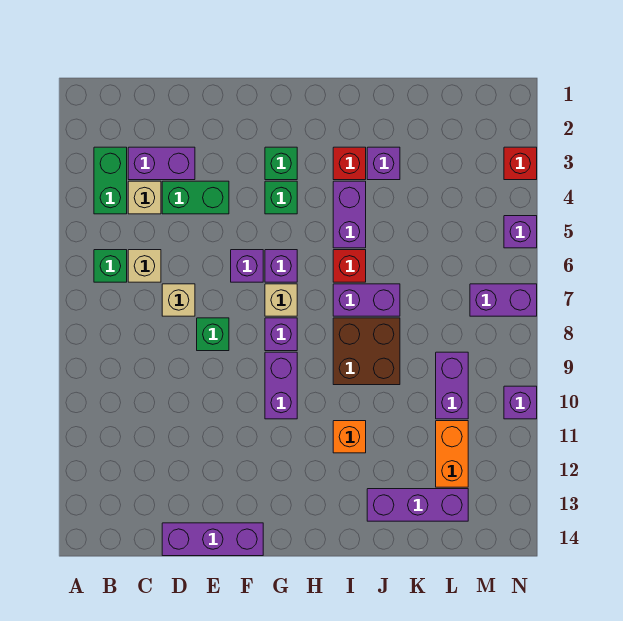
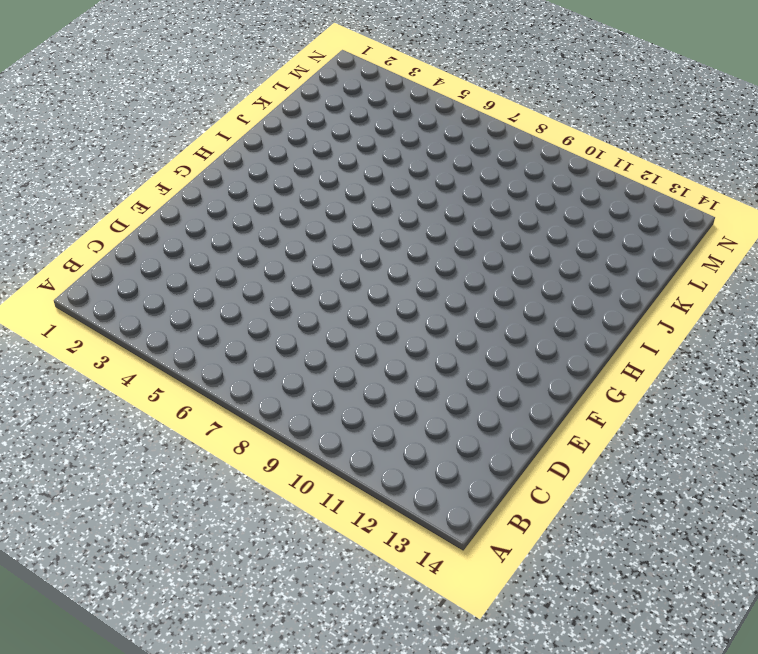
none -> green 1x2 brick [94,147,127,214]
none -> green 1x1 brick [94,250,127,282]
none -> purple 1x2 brick [128,147,195,180]
none -> tan 1x1 brick [128,181,161,214]

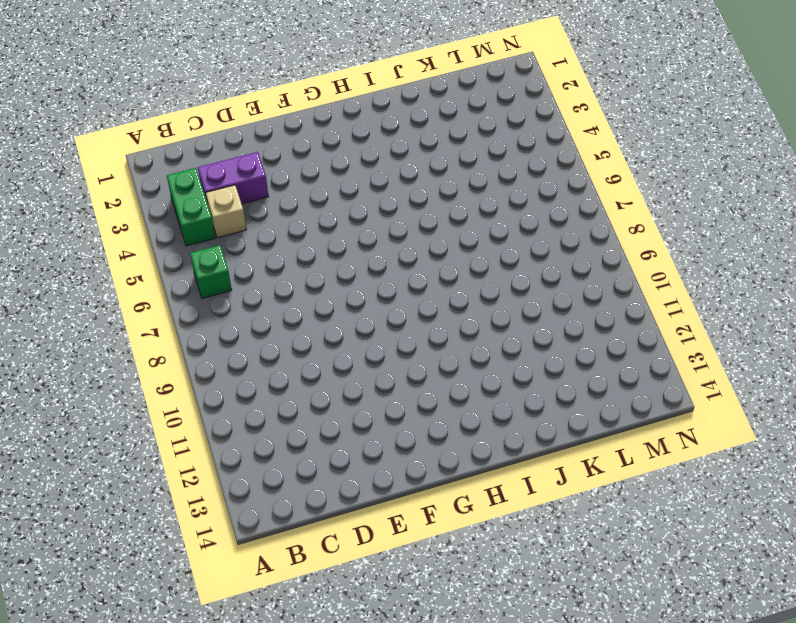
none -> tan 1x1 brick [128,250,161,282]
none -> green 1x2 brick [162,181,229,214]
none -> tan 1x1 brick [162,284,195,316]
none -> purple 1x3 brick [162,523,263,556]

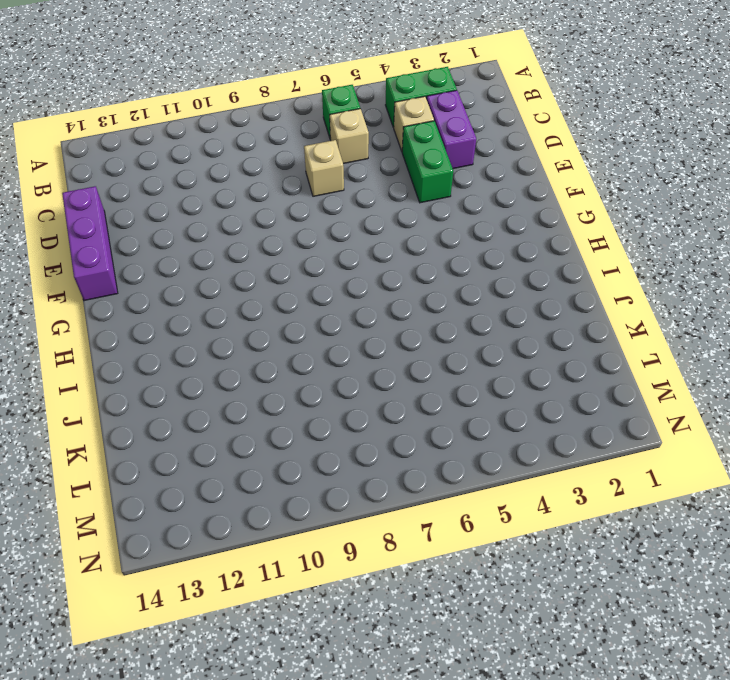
none -> green 1x1 brick [197,318,229,351]
none -> purple 1x1 brick [231,250,263,282]
none -> green 1x1 brick [265,147,297,180]
none -> green 1x1 brick [265,181,297,214]

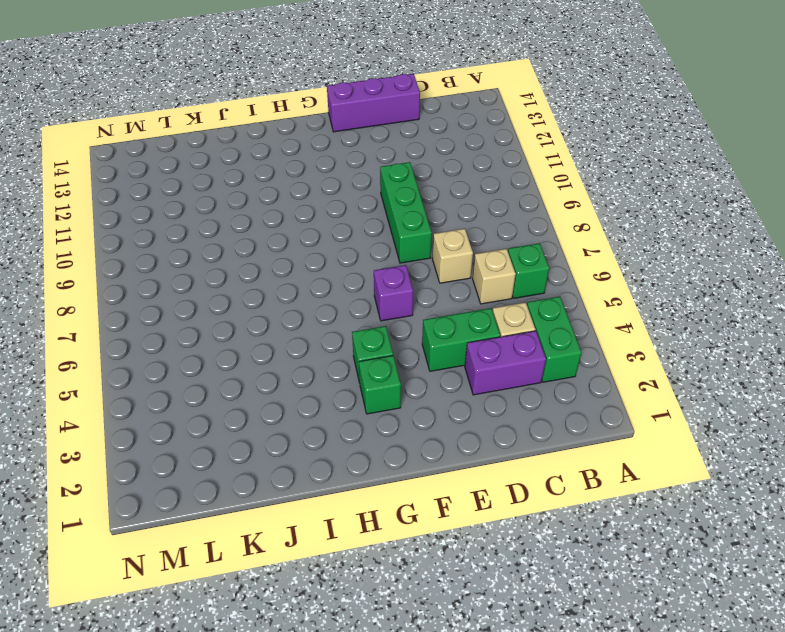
green 1x3 brick [380,162,432,263] -> green 1x1 brick [197,318,229,351]
none -> purple 1x1 brick [265,250,297,282]
none -> tan 1x1 brick [265,284,297,316]
none -> purple 1x1 brick [265,318,297,351]
none -> purple 1x2 brick [265,352,297,419]

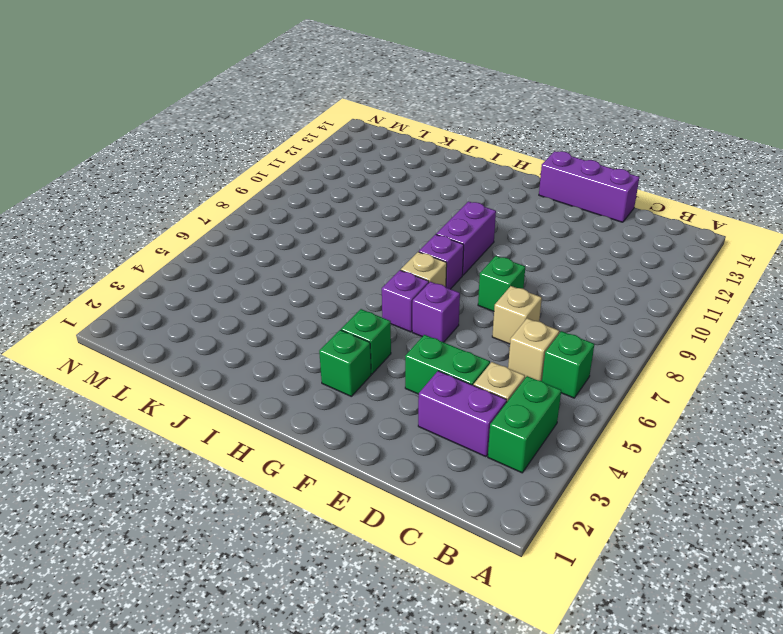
none -> red 1x1 brick [333,147,366,180]
none -> purple 1x2 brick [333,181,366,248]
none -> red 1x1 brick [333,250,366,282]
none -> purple 1x2 brick [333,284,400,316]

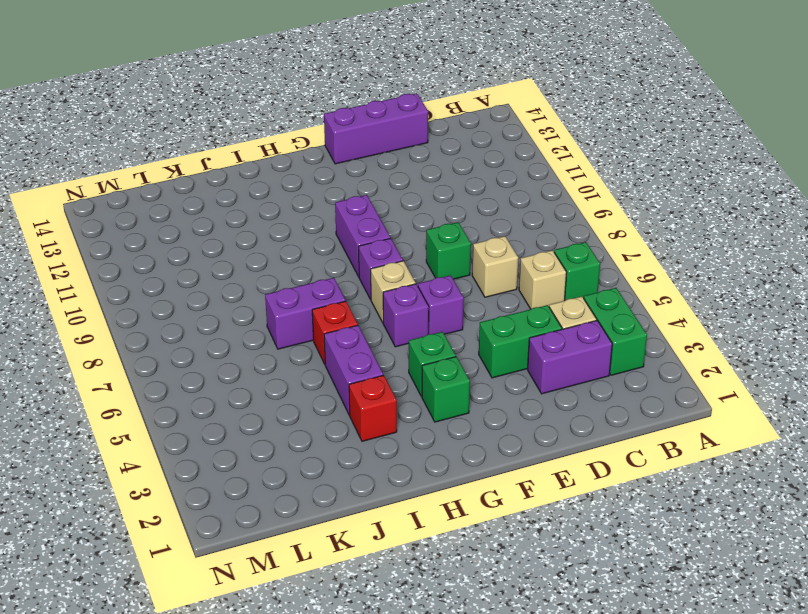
none -> brown 2x2 brick [333,318,400,385]
none -> orange 1x1 brick [333,421,366,453]
none -> purple 1x1 brick [367,147,400,180]
none -> purple 1x3 brick [367,489,468,521]

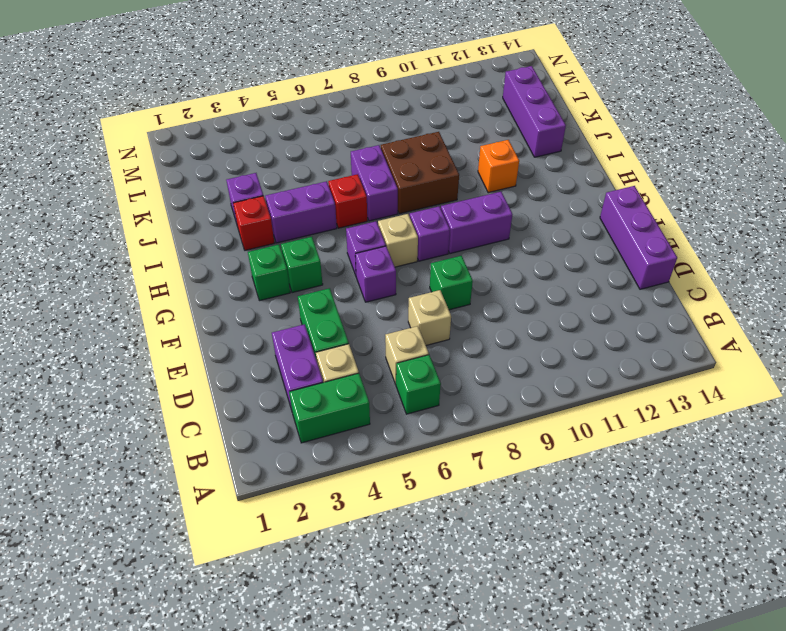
none -> purple 1x2 brick [436,352,468,419]
none -> orange 1x2 brick [436,421,468,487]
none -> purple 1x2 brick [470,284,537,316]
none -> red 1x1 brick [504,147,537,180]

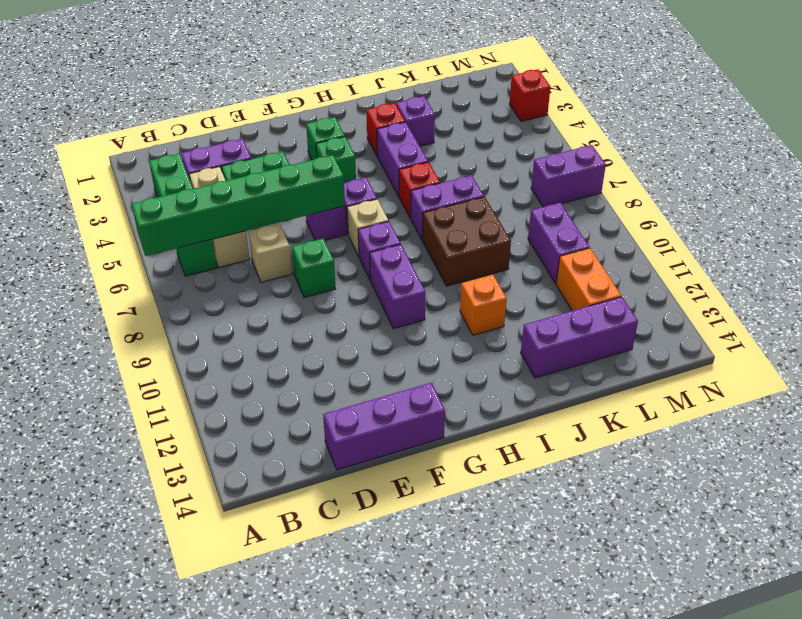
green 1x6 brick [132,155,345,256] -> none
none -> purple 1x1 brick [504,216,537,248]
none -> purple 1x1 brick [504,386,537,419]

